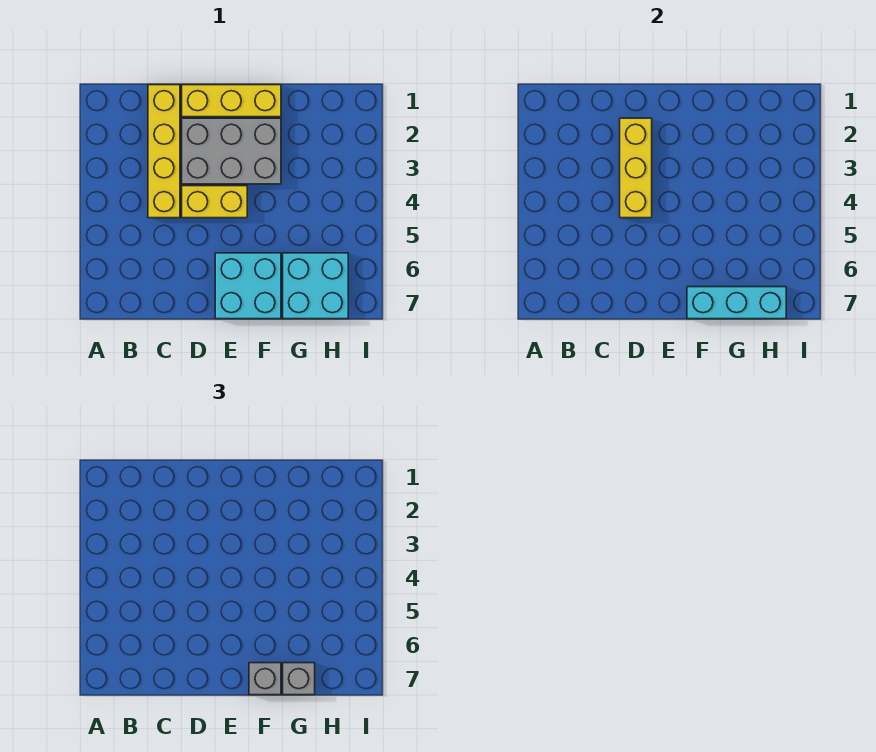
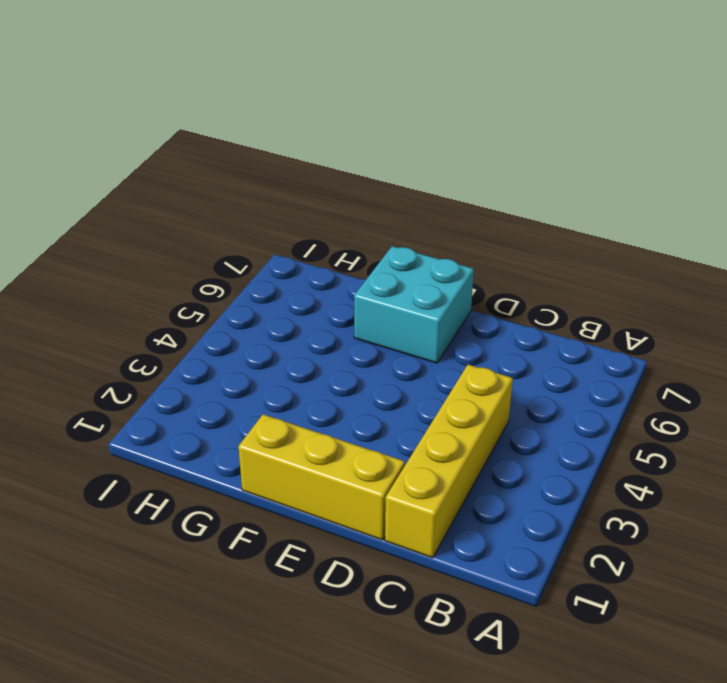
none -> grey 2x3 brick [182,118,281,184]
none -> yellow 1x2 brick [182,186,247,218]

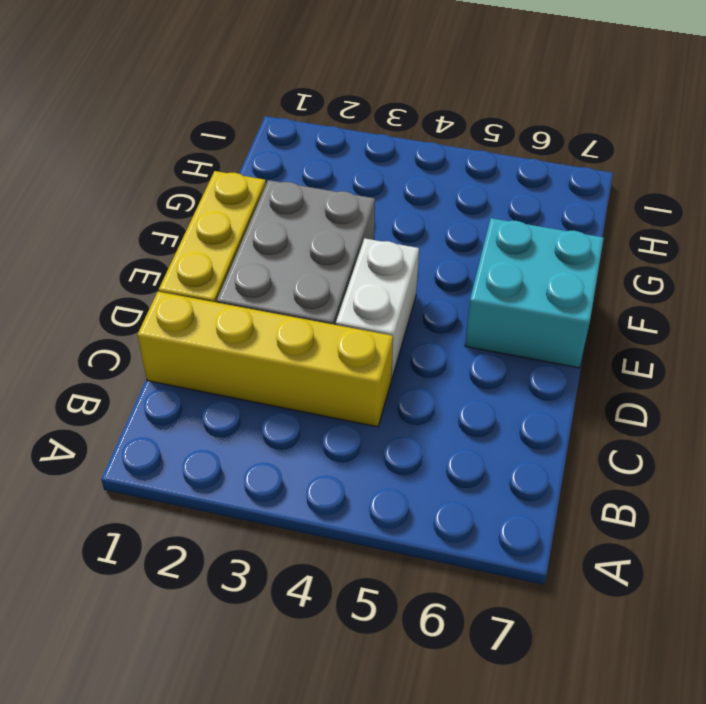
white 1x2 brick [336,238,419,380] -> yellow 1x2 brick [182,186,247,218]
none -> cyan 2x2 brick [283,253,348,319]
none -> yellow 1x3 brick [620,118,652,218]

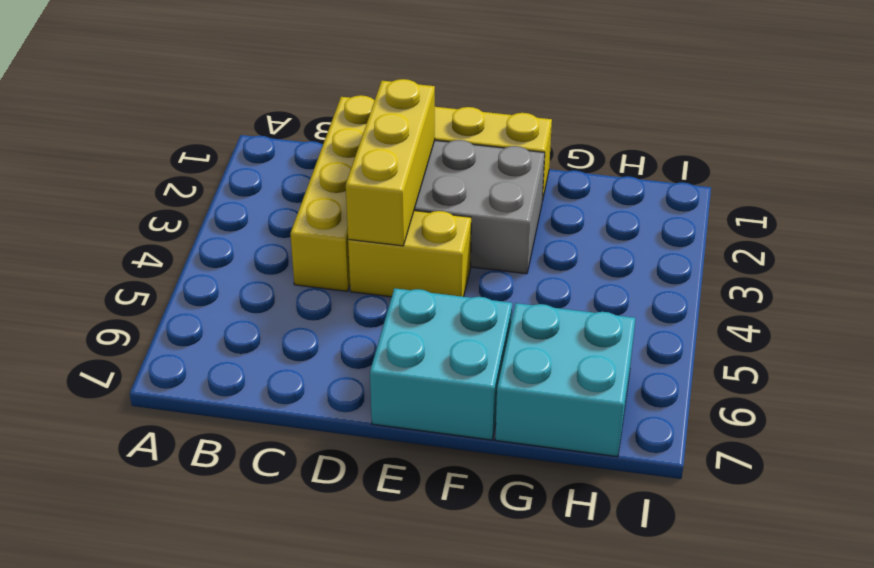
none -> cyan 1x3 brick [687,287,786,319]
none -> grey 1x1 brick [249,663,281,695]

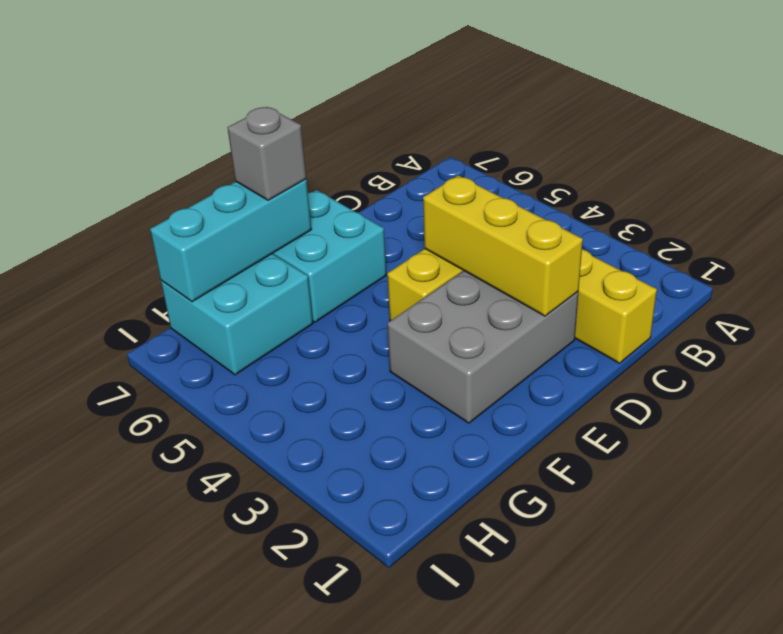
none -> yellow 1x3 brick [182,85,281,117]
none -> grey 1x1 brick [283,663,315,695]

